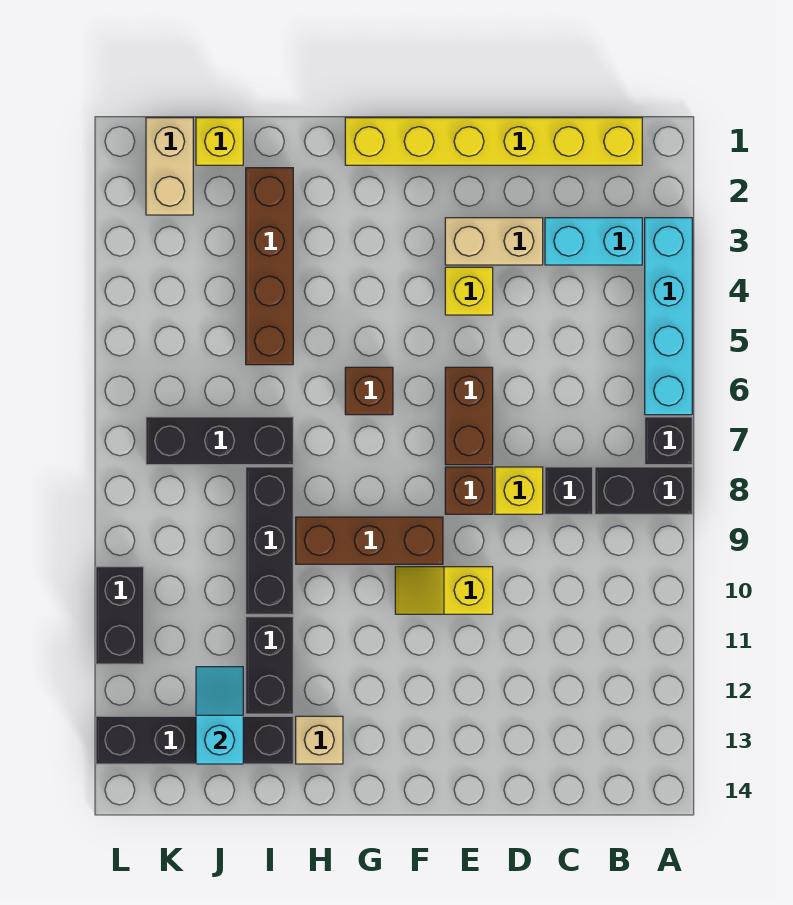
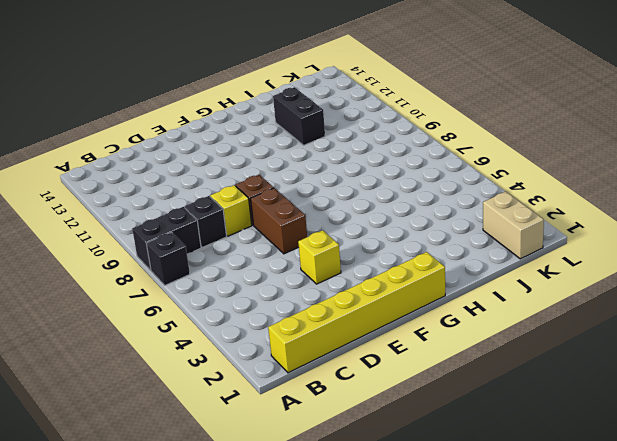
none -> cyan 1x4 brick [645,218,692,415]
none -> cyan 1x2 brick [545,218,642,265]
none -> tan 1x2 brick [445,218,543,265]

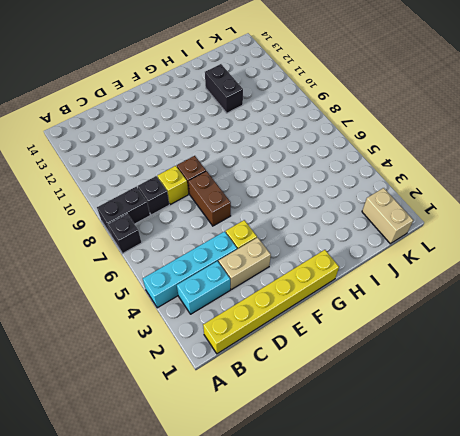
cyan 1x4 brick [143,232,237,308] -> cyan 1x4 brick turned to [645,218,692,415]
none -> yellow 1x2 slope [395,567,493,614]
none -> brown 1x3 brick [296,517,443,564]
none -> brown 1x1 brick [345,367,393,415]

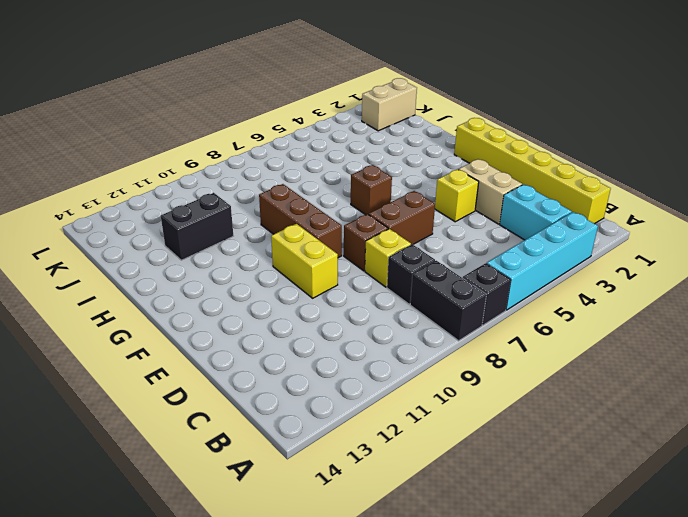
yellow 1x2 brick [271,224,338,298] -> yellow 1x2 slope [395,567,493,614]
none -> tan 1x1 brick [296,716,343,764]
none -> brown 1x4 brick [246,168,293,365]
none -> black 1x3 brick [146,417,293,465]

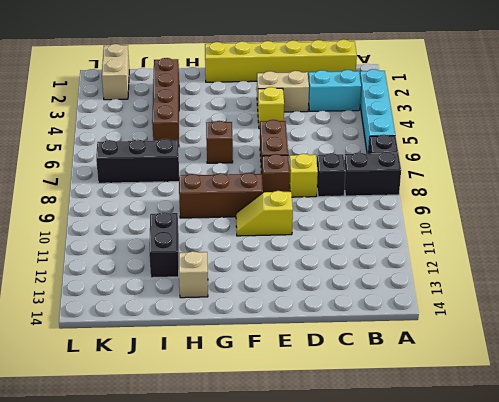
none -> black 1x3 brick [246,467,293,614]
none -> black 1x4 brick [96,716,293,764]
none -> yellow 1x1 brick [196,118,243,165]

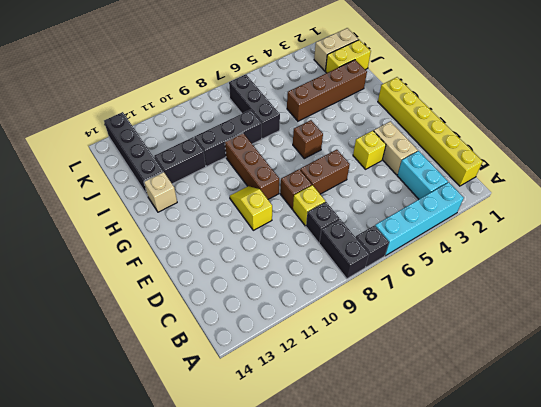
yellow 1x2 brick [325,40,371,73] -> yellow 1x1 brick [196,118,243,165]
none -> black 1x2 brick [96,567,144,664]
none -> cyan 1x2 slope [196,667,243,764]

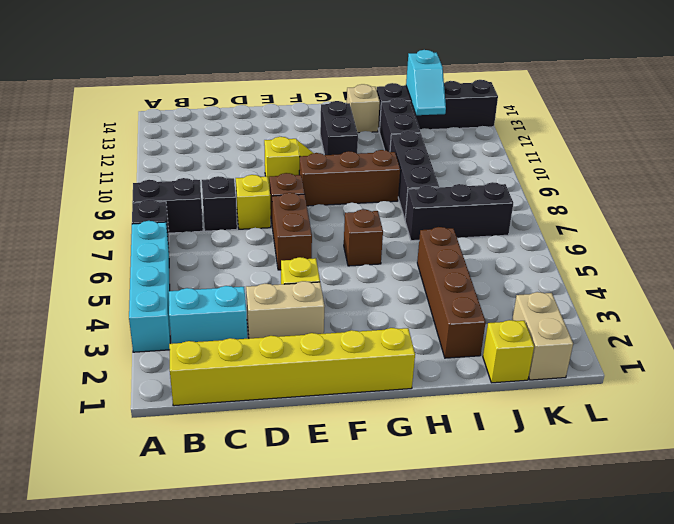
black 1x2 brick [320,101,358,155] -> black 1x2 brick moved to [96,567,144,664]

